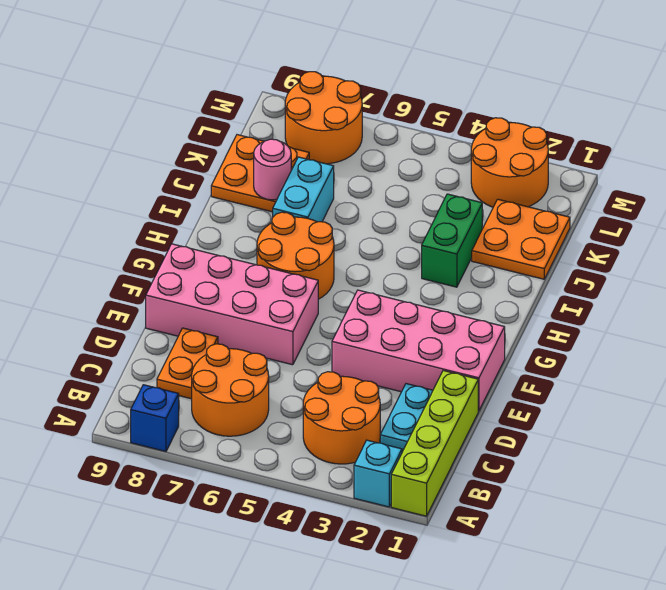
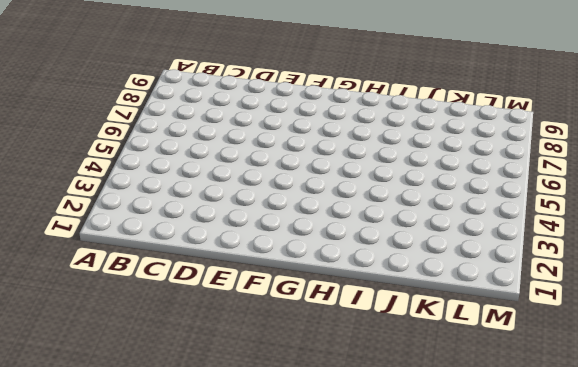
none -> lime 1x4 brick [391,371,478,516]
none -> cyan 1x1 brick [354,440,402,507]
none -> blue 1x1 brick [131,385,179,451]

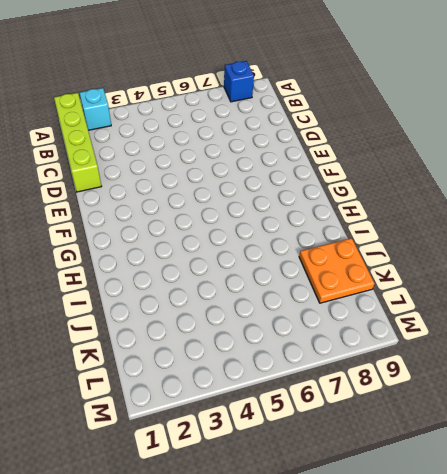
none -> orange 2x2 round brick [303,372,380,464]
none -> orange 2x2 round brick [192,344,269,436]
none -> cyan 1x2 plate [380,384,433,451]

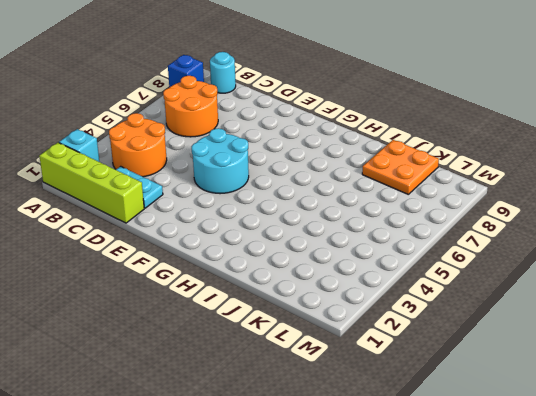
cyan 1x1 round brick [210,52,236,93] -> none
cyan 2x2 round brick [191,128,249,194] -> pink 2x4 brick [332,290,505,411]
none -> orange 1x2 plate [157,328,218,399]
none -> pink 2x4 brick [146,244,318,365]
none -> orange 2x2 round brick [257,212,334,299]

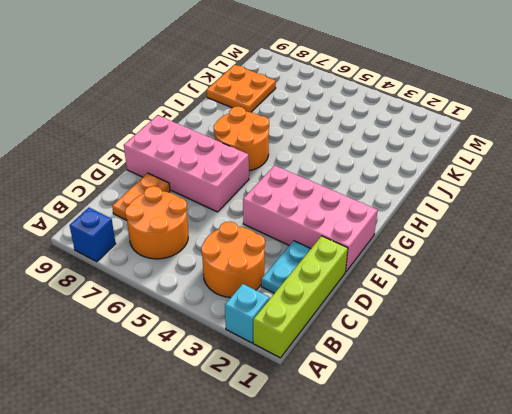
none -> green 1x2 brick [422,194,482,287]
none -> cyan 1x2 brick [273,157,334,222]
none -> orange 2x2 plate [472,199,570,279]

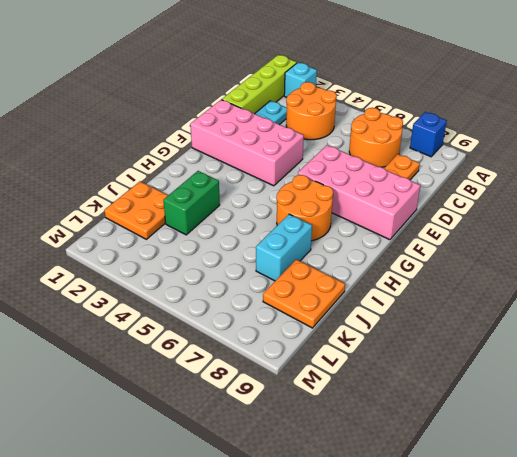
none -> orange 2x2 round brick [471,118,548,207]
none -> orange 2x2 round brick [285,72,362,164]
none -> pink 1x1 round brick [254,139,291,200]

